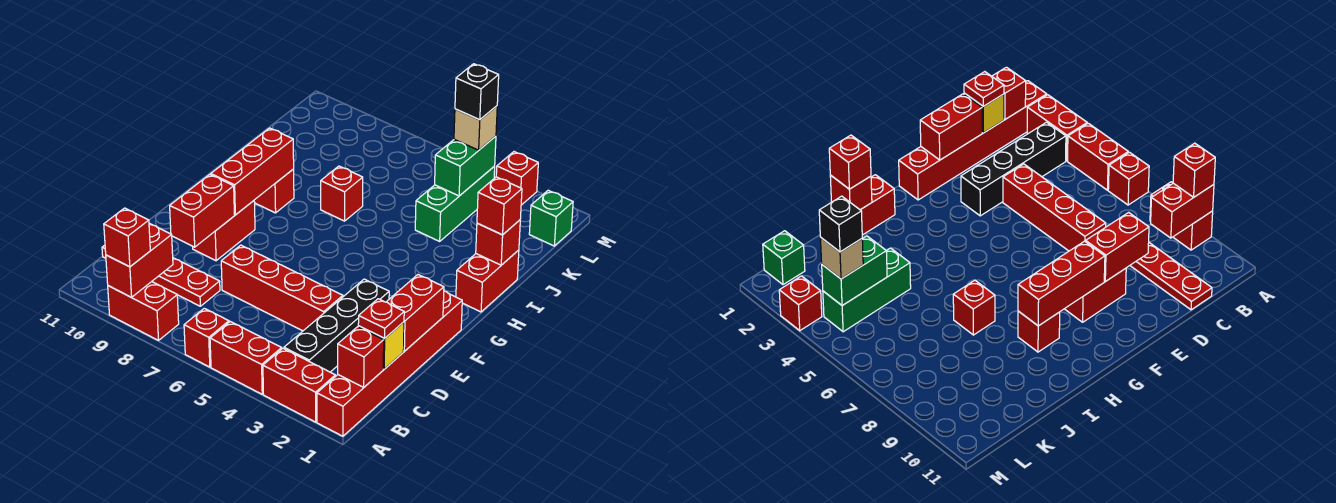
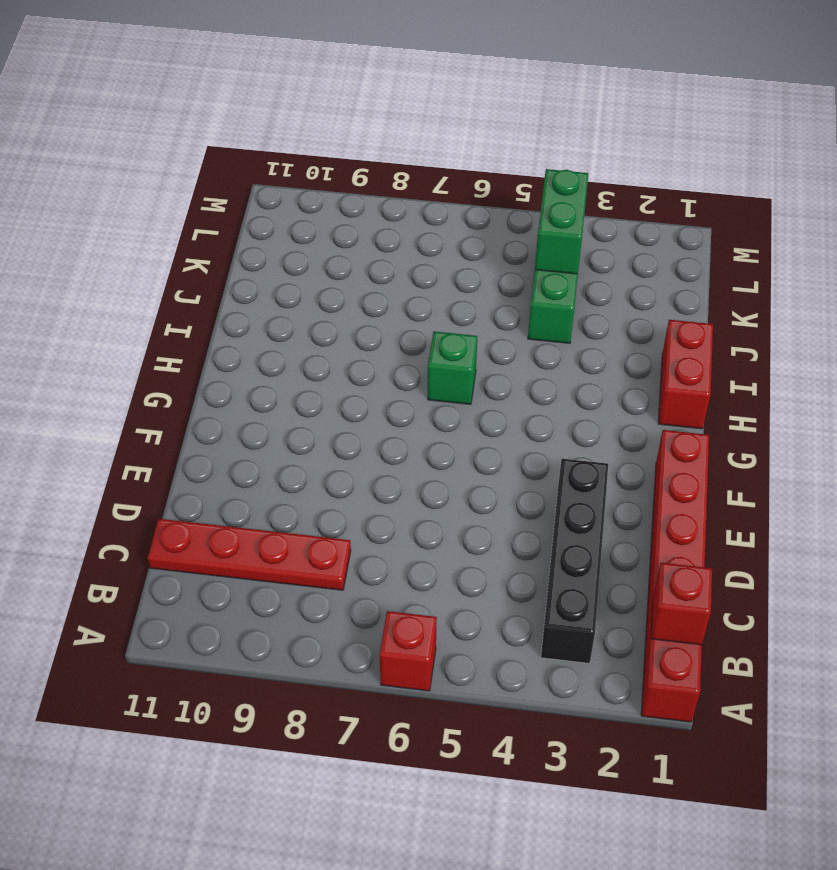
green 1x1 brick [428,331,477,404] -> green 1x1 brick moved to [529,190,573,246]
none -> red 1x2 brick [263,348,335,422]
none -> red 1x2 brick [210,322,282,394]
none -> red 1x2 brick [108,282,179,340]

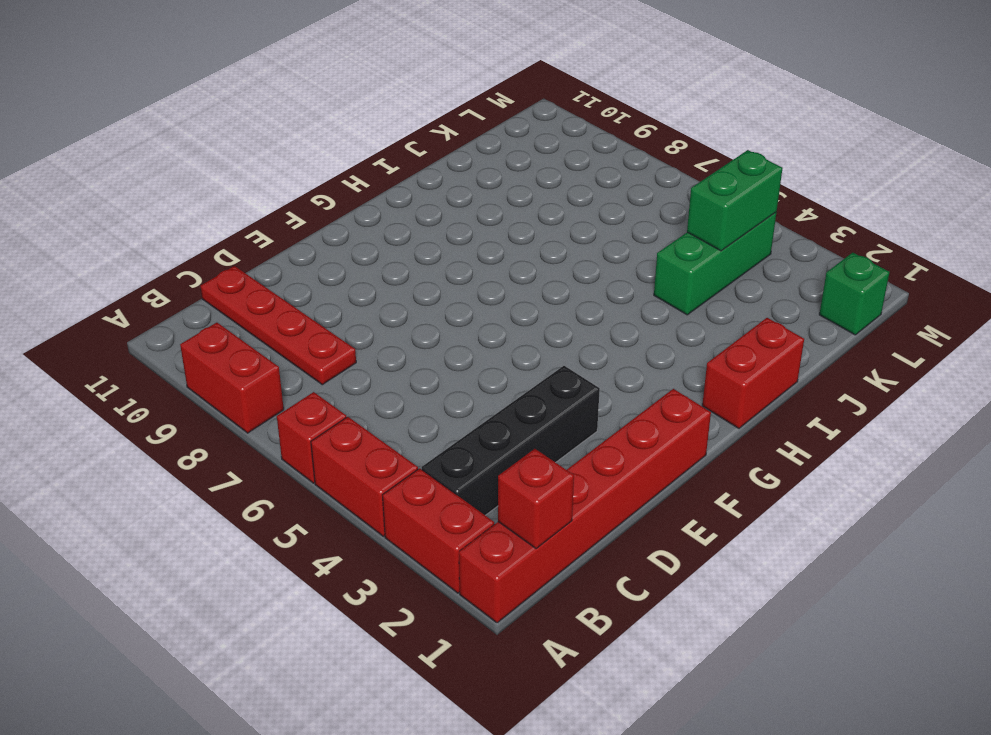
none -> red 1x4 brick [221,245,343,331]
none -> red 1x2 brick [193,201,255,261]
none -> red 1x1 brick [254,169,294,213]

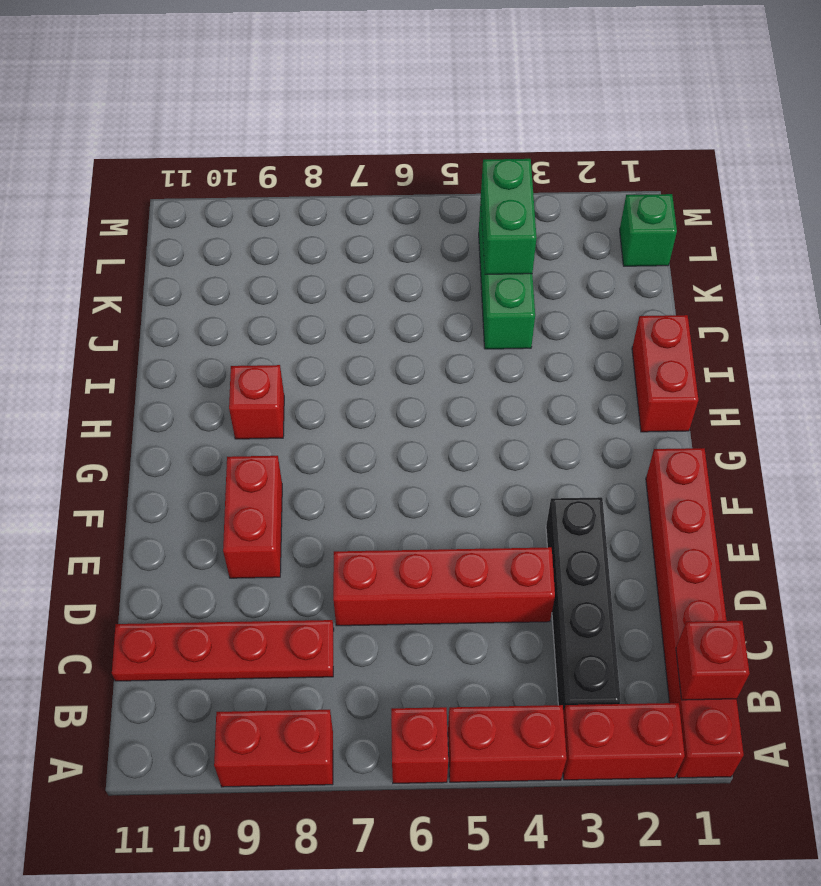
none -> red 1x1 brick [321,166,363,221]
none -> red 1x1 brick [496,152,538,205]
none -> red 1x2 brick [106,223,173,297]

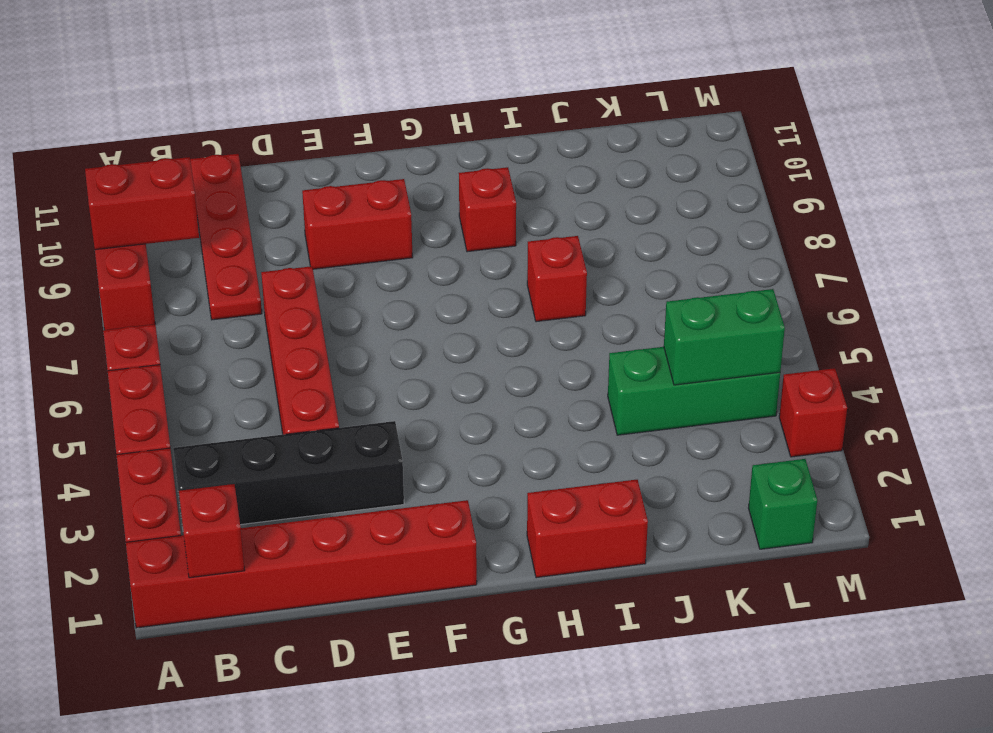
none -> yellow 1x1 brick [358,322,404,369]
none -> red 1x2 brick [387,275,444,351]
none -> red 1x2 brick [170,174,234,247]

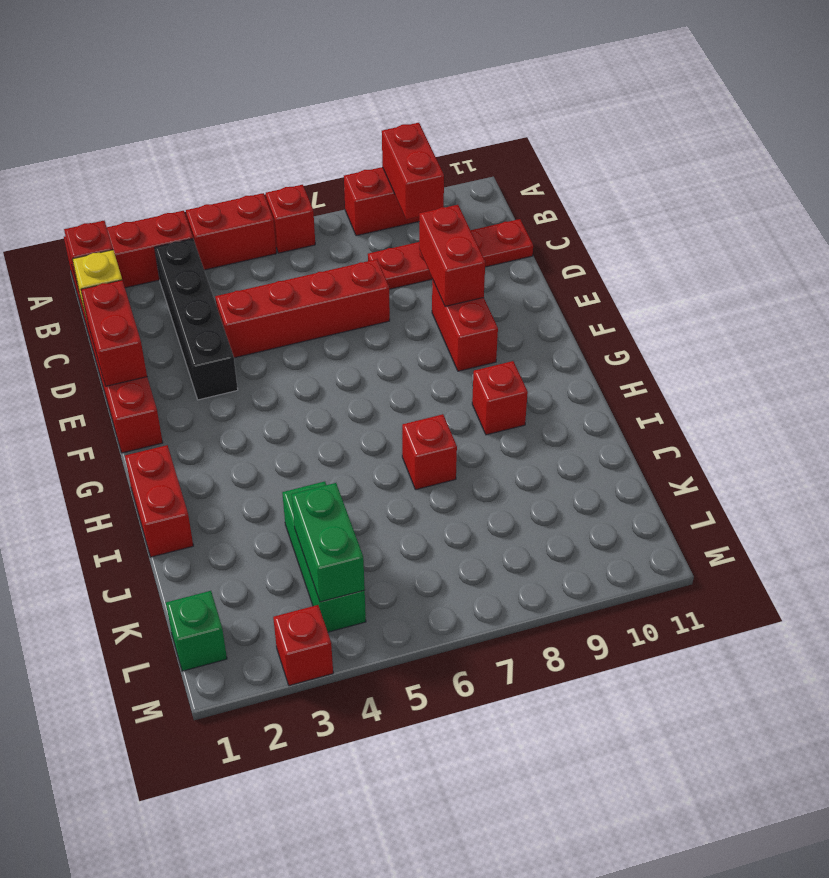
none -> red 1x3 brick [211,128,294,215]
none -> red 1x1 brick [476,220,520,265]
none -> red 1x1 brick [104,208,150,267]

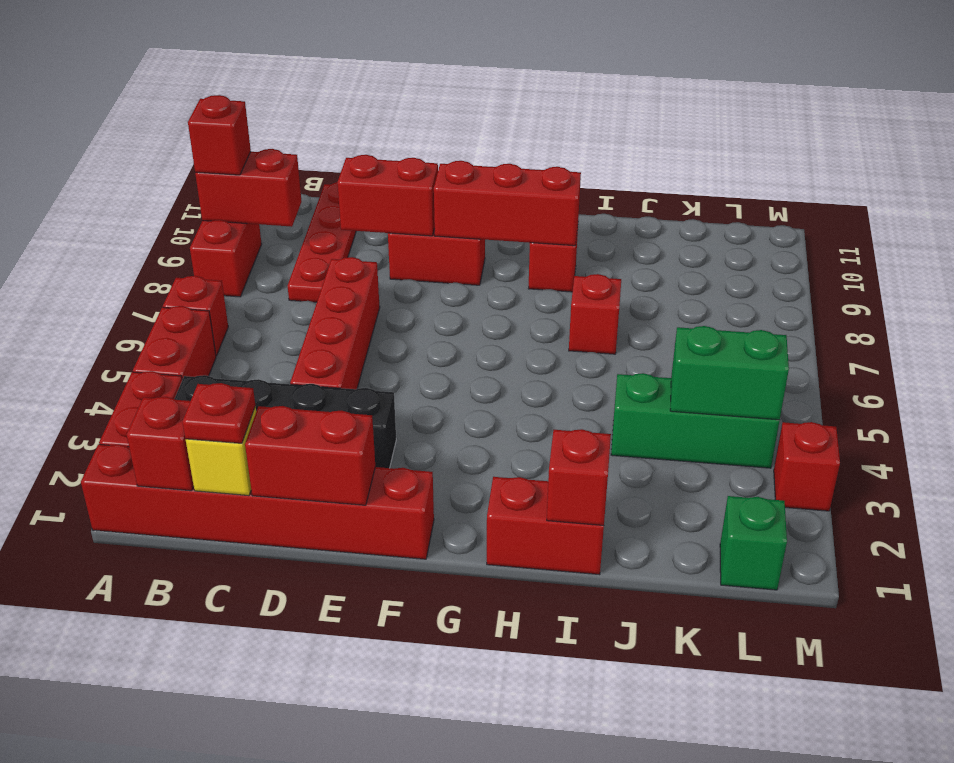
none -> red 1x1 brick [477,177,522,235]
none -> tan 1x1 brick [454,106,497,150]
none -> black 1x1 brick [455,64,499,120]

